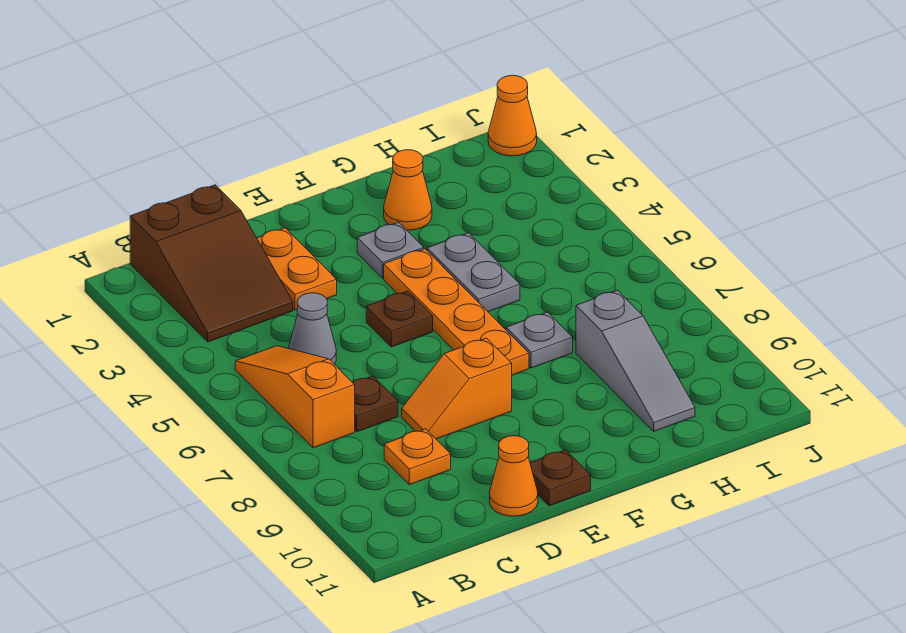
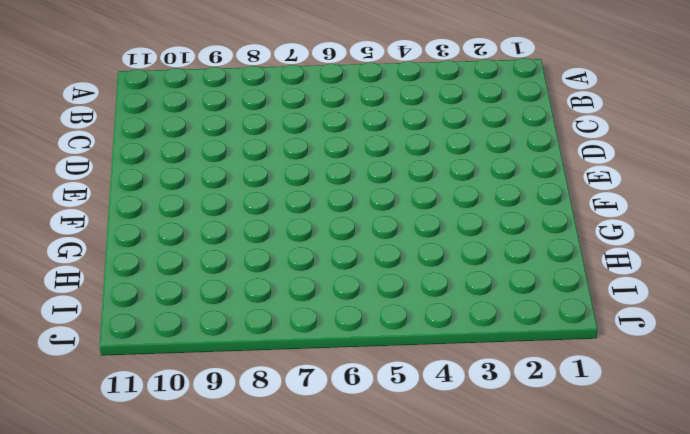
none -> brown 2x3 slope [130,185,293,342]
none -> orange 1x3 slope [235,346,355,448]
none -> grey 1x1 cone [288,293,336,364]

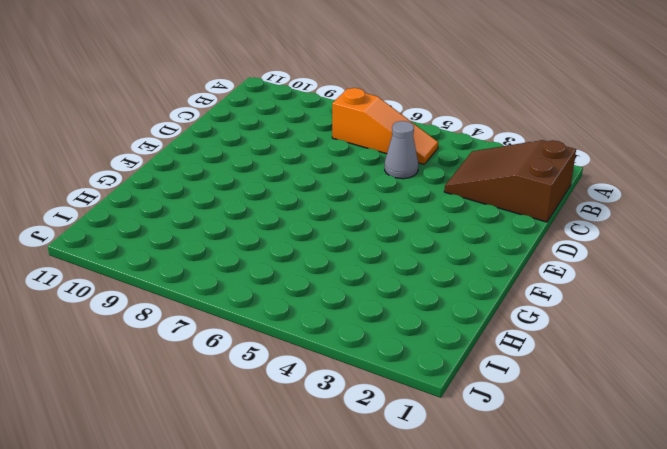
none -> brown 1x1 plate [352,376,398,432]
none -> orange 1x1 plate [384,429,451,485]
none -> orange 1x2 plate [257,228,337,310]

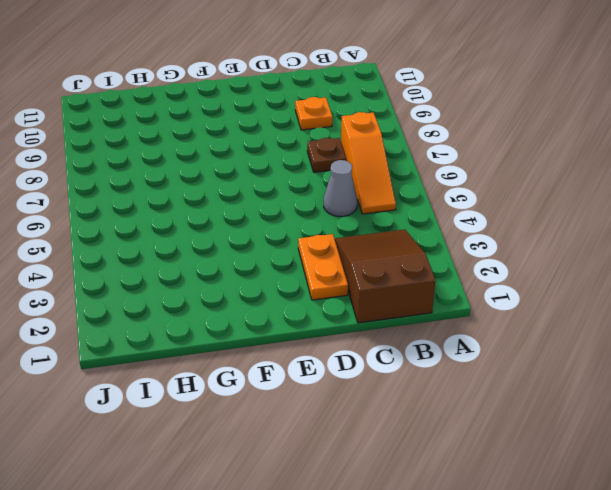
none -> orange 1x2 slope [402,338,512,439]
none -> orange 1x1 cone [490,436,538,516]
none -> brown 1x1 plate [366,291,433,347]

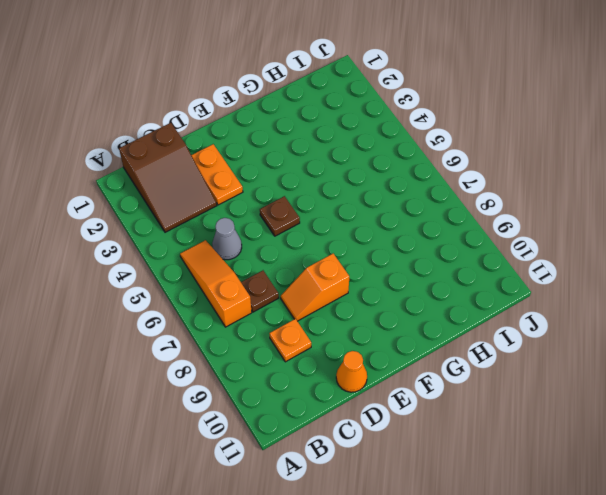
none -> brown 1x1 plate [530,450,591,506]
none -> grey 1x1 plate [357,222,424,278]
none -> orange 1x4 plate [384,249,529,375]

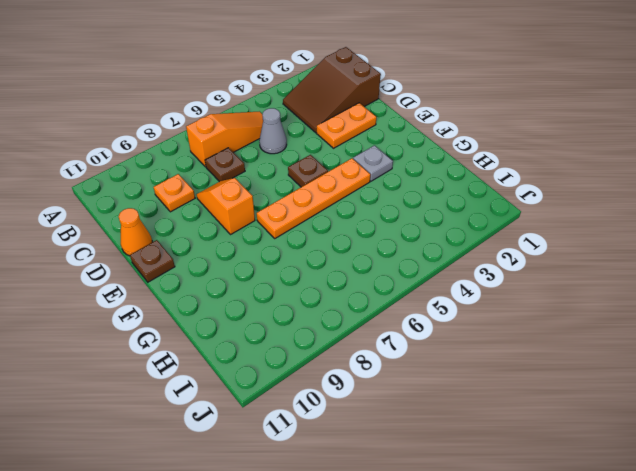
none -> orange 1x1 cone [384,150,432,230]
none -> grey 1x2 plate [427,233,520,312]
none -> grey 1x1 plate [506,312,573,368]

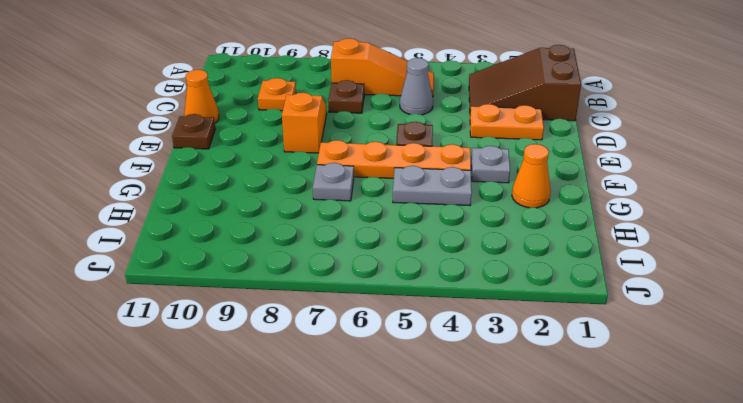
none -> grey 1x3 slope [576,290,695,431]
none -> orange 1x1 cone [488,75,537,156]

